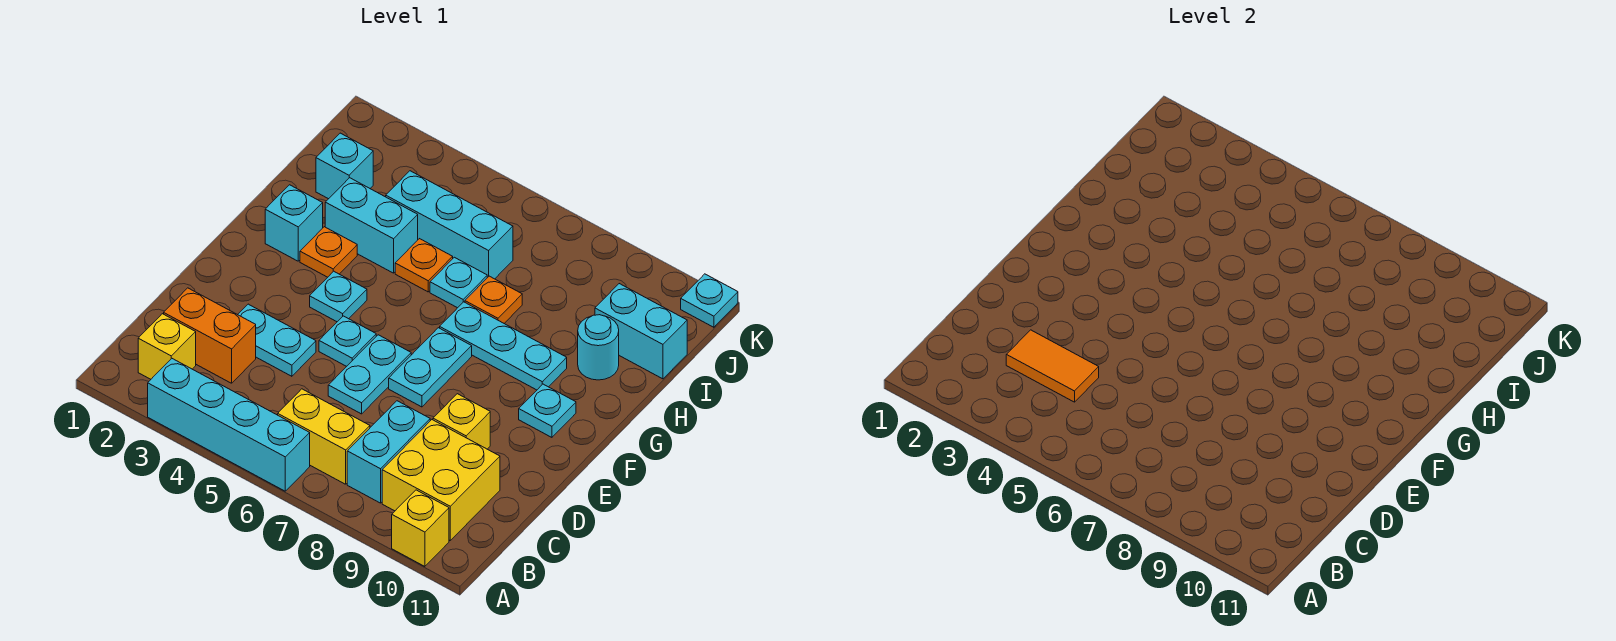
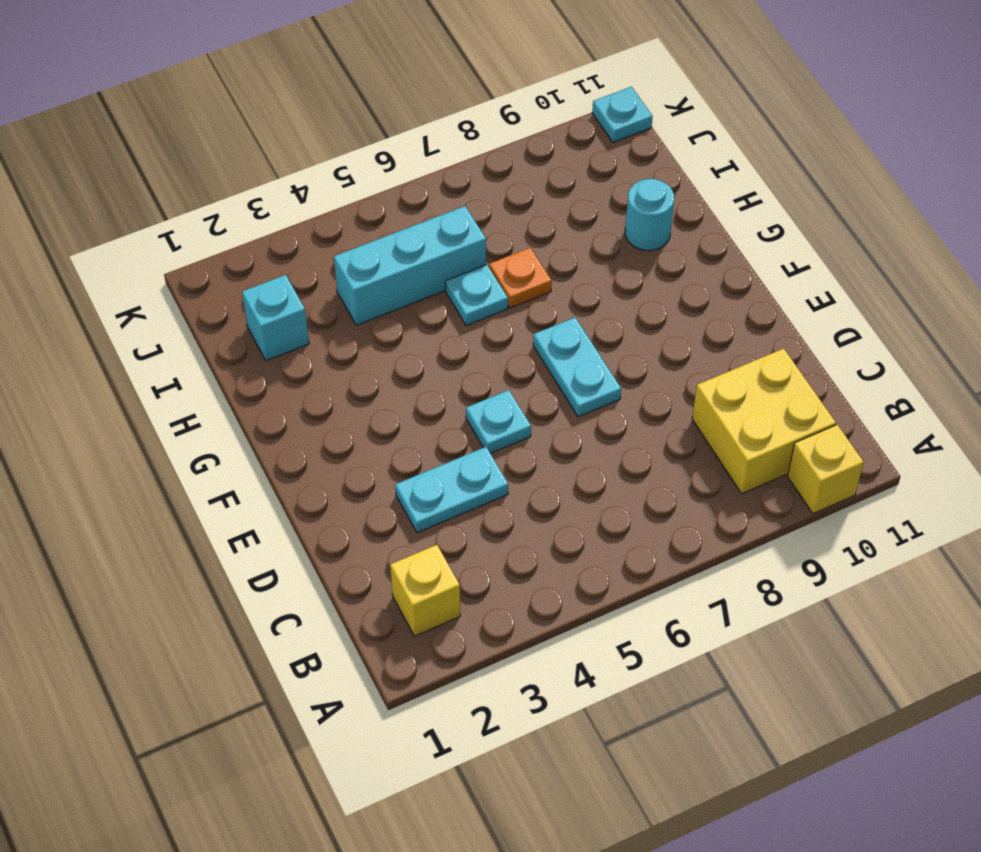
none -> cyan 1x4 brick [148,359,310,491]
none -> yellow 1x2 brick [278,389,370,484]
none -> cyan 1x2 brick [347,401,430,503]

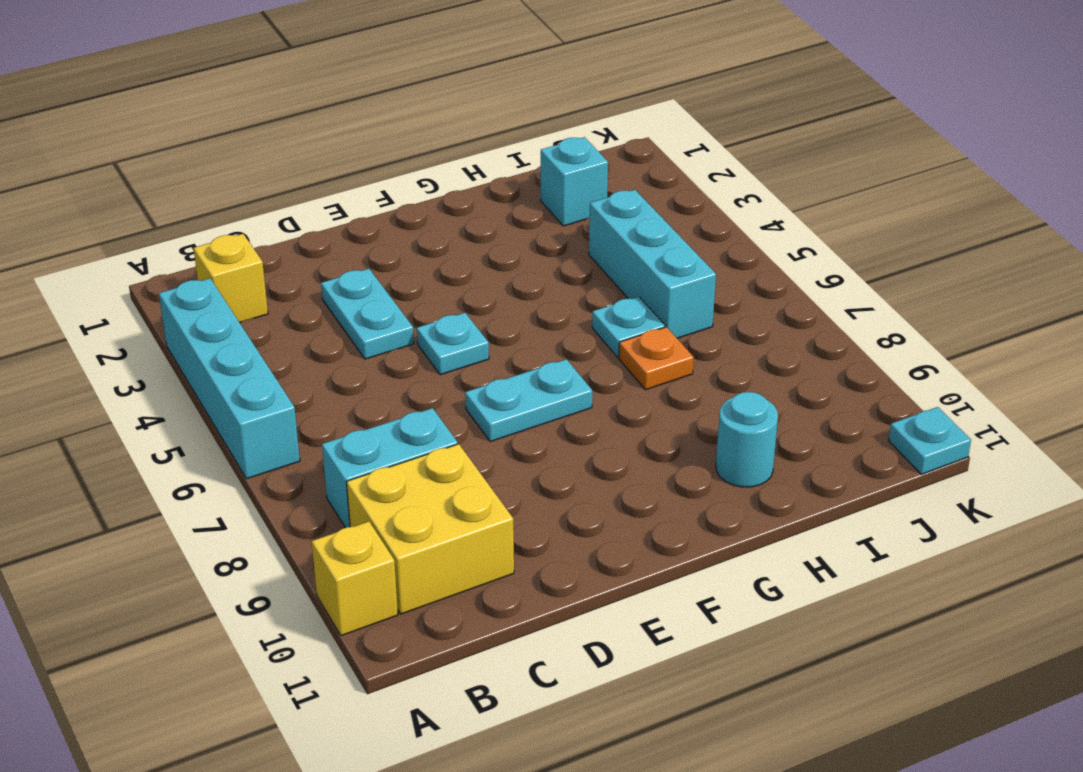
none -> yellow 1x2 brick [278,389,370,484]
none -> orange 1x2 brick [164,288,256,383]
none -> cyan 1x2 plate [328,335,411,414]

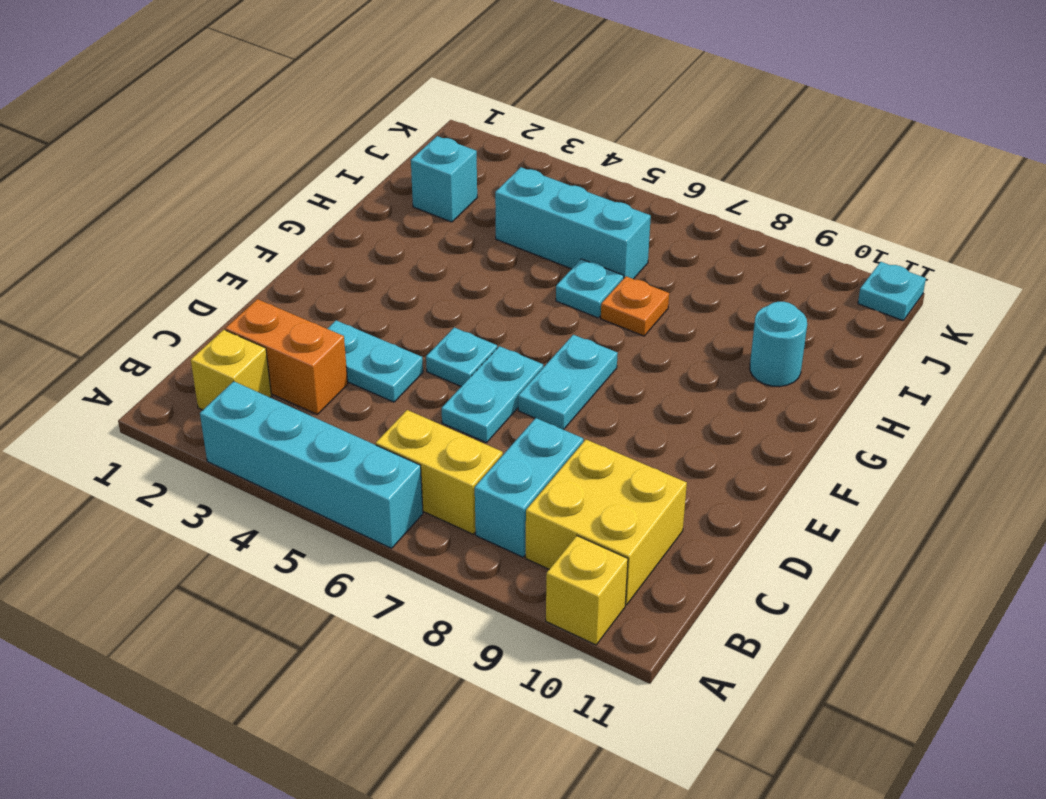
none -> yellow 1x1 brick [433,394,490,449]
none -> cyan 1x1 plate [310,271,367,322]
none -> cyan 1x1 plate [519,384,576,437]

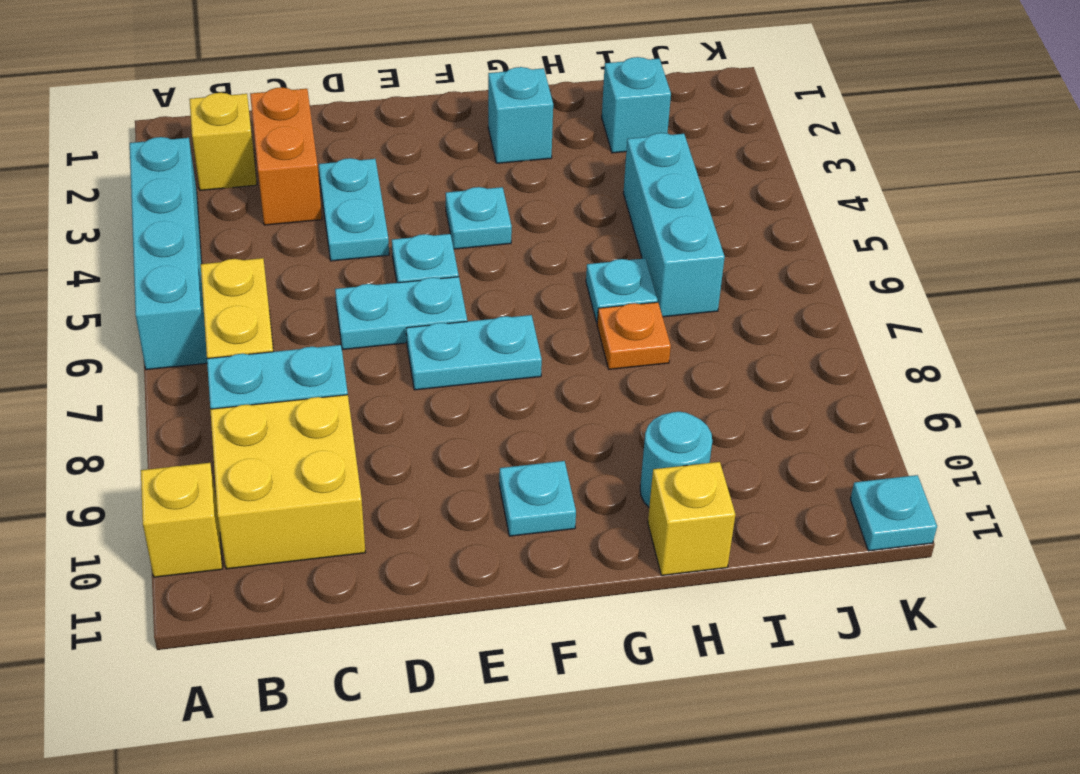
yellow 1x1 brick [648,462,735,575] -> yellow 1x1 brick moved to [433,394,490,449]
none -> orange 1x1 plate [300,227,357,277]
none -> cyan 1x3 plate [440,302,567,390]
none -> cyan 1x2 brick [325,178,418,273]

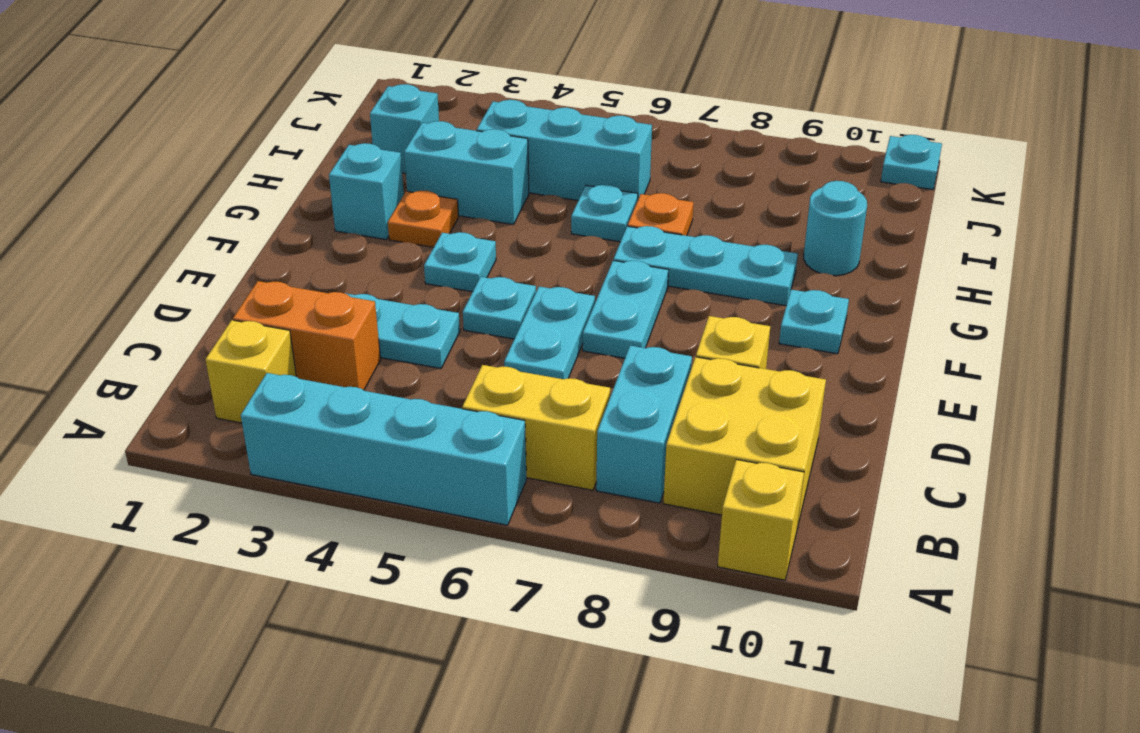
none -> orange 1x1 plate [395,239,453,292]
none -> cyan 1x2 brick [595,284,687,379]
none -> orange 1x2 tile [1006,330,1099,402]

